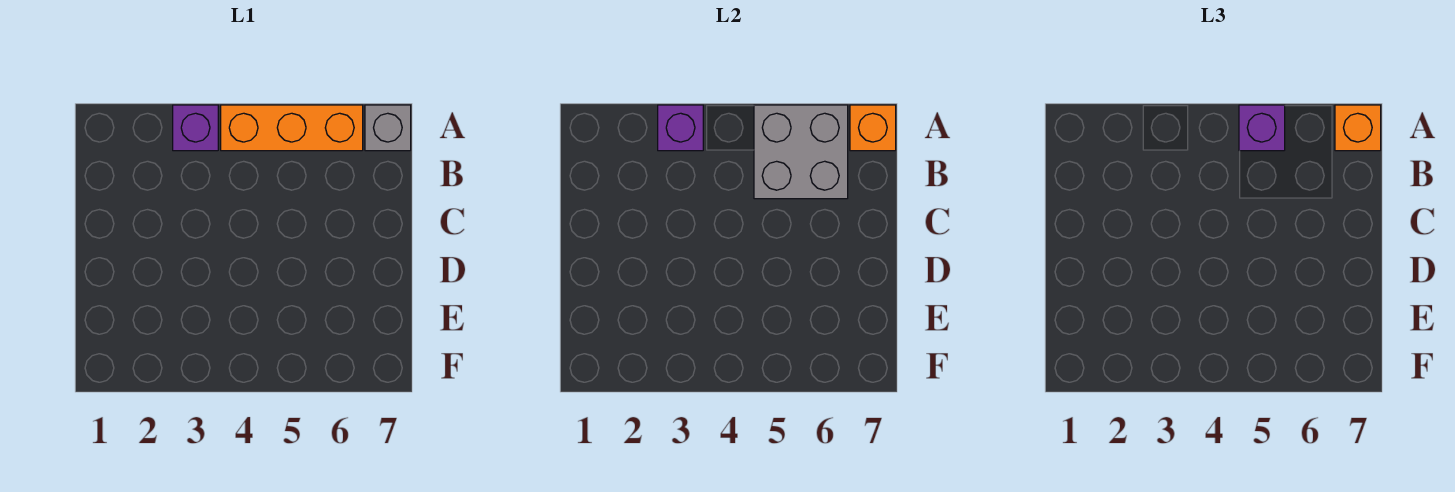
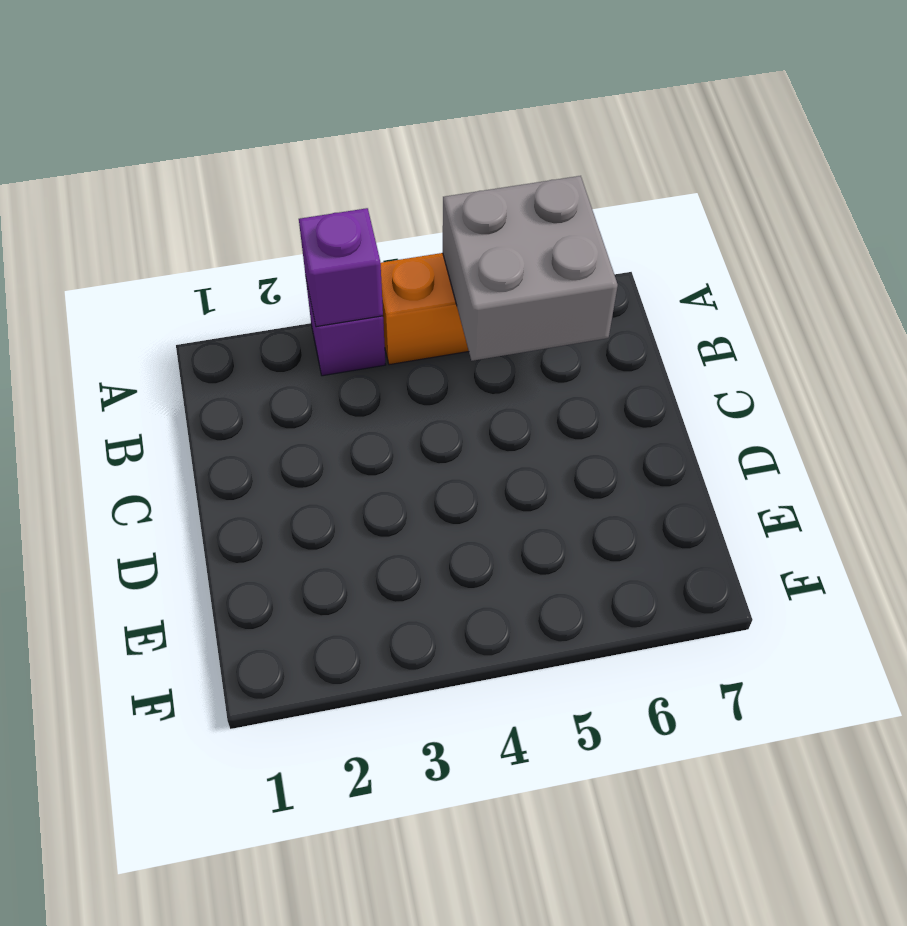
none -> grey 1x1 brick [365,105,411,151]
none -> orange 1x1 brick [850,105,896,151]

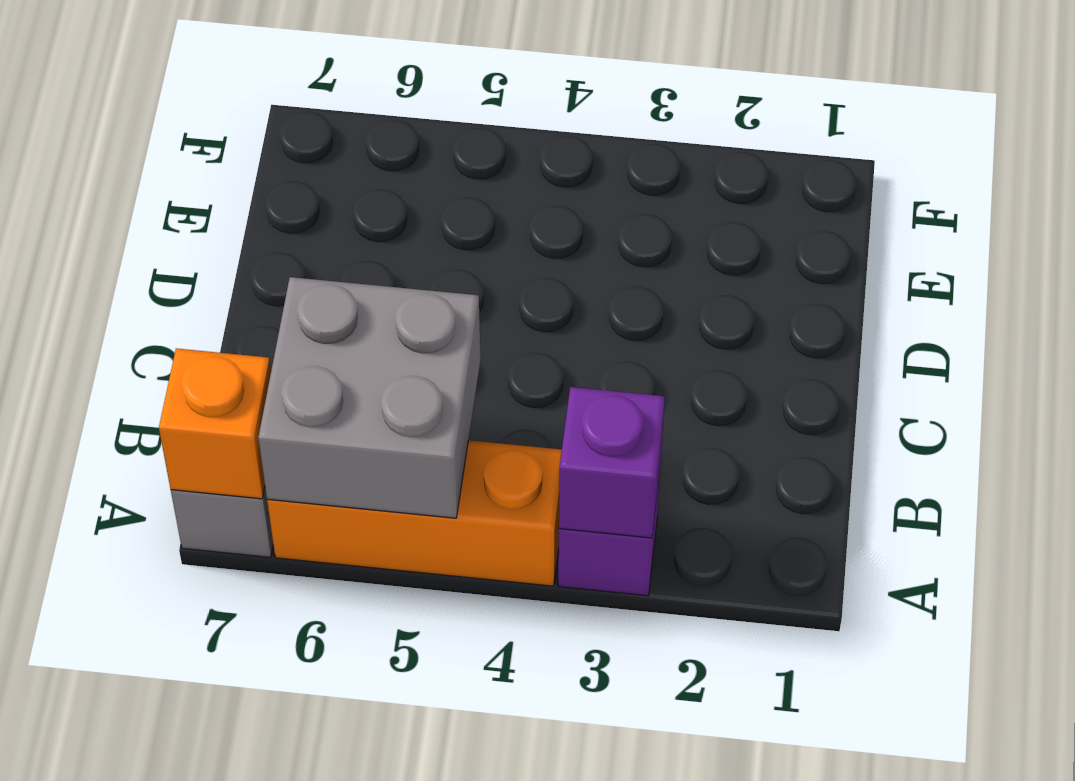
none -> purple 1x1 brick [1239,105,1285,151]
none -> orange 1x1 brick [1335,105,1381,151]

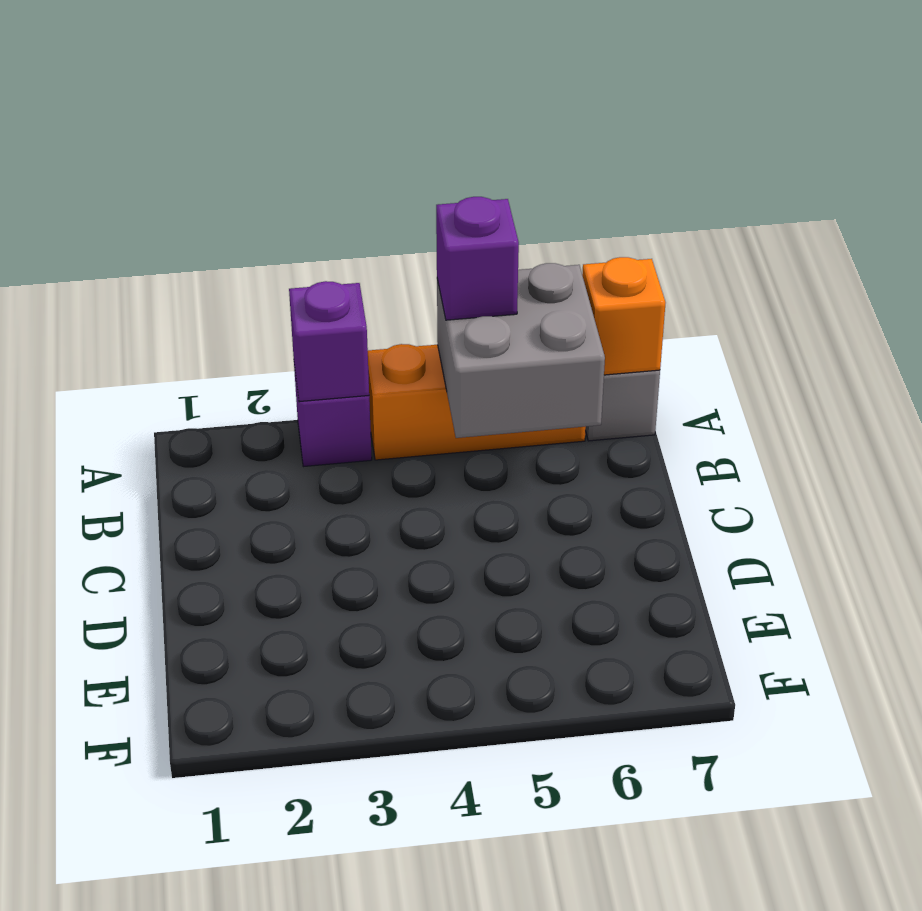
none -> orange 1x1 brick [1335,105,1381,151]

